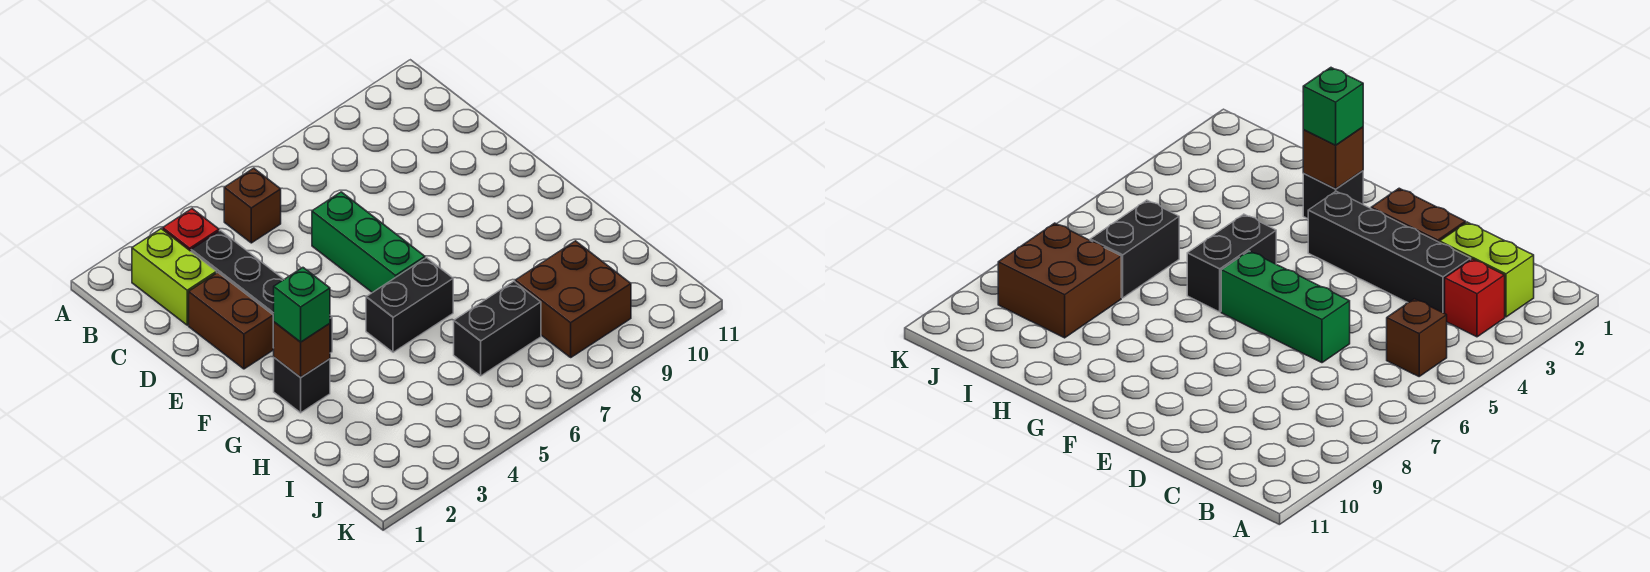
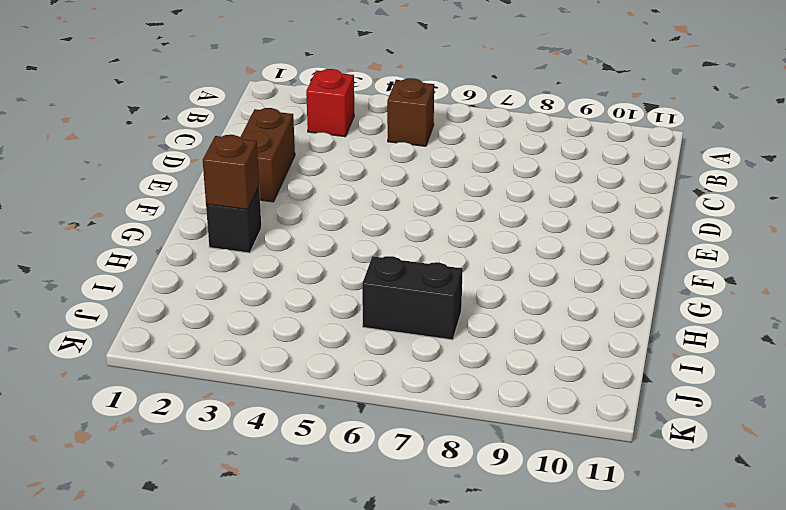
none -> lime 1x2 brick [132,229,217,325]
none -> black 1x4 brick [191,230,332,353]
none -> green 1x3 brick [312,192,425,293]

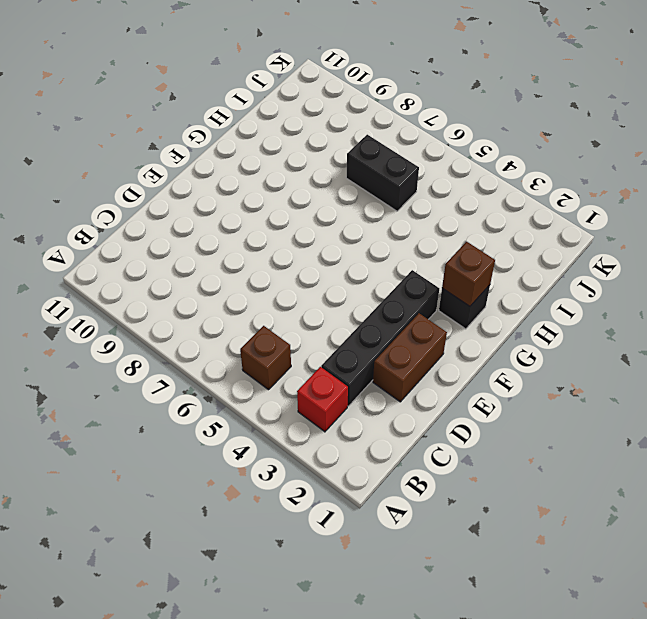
none -> lime 1x2 brick [132,229,217,325]
none -> green 1x3 brick [312,192,425,293]
none -> black 1x2 brick [366,258,453,352]

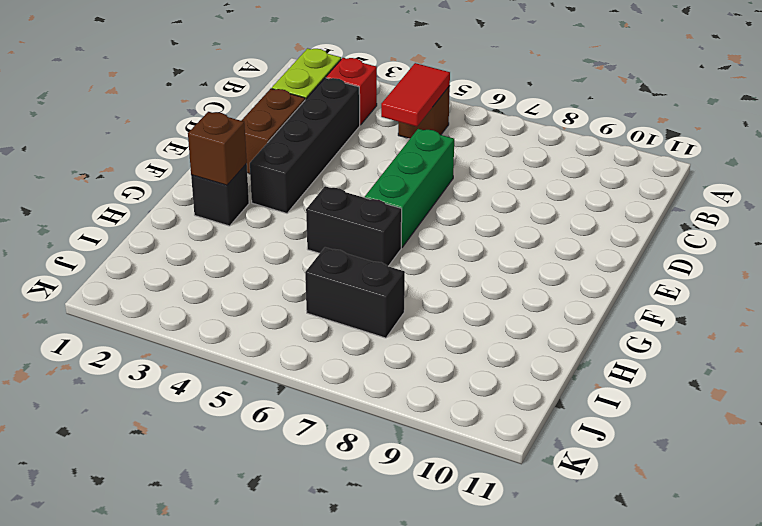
red 1x2 tile [381,63,450,127] -> none
none -> brown 2x2 brick [515,241,631,357]
none -> green 1x1 brick [274,268,330,342]

